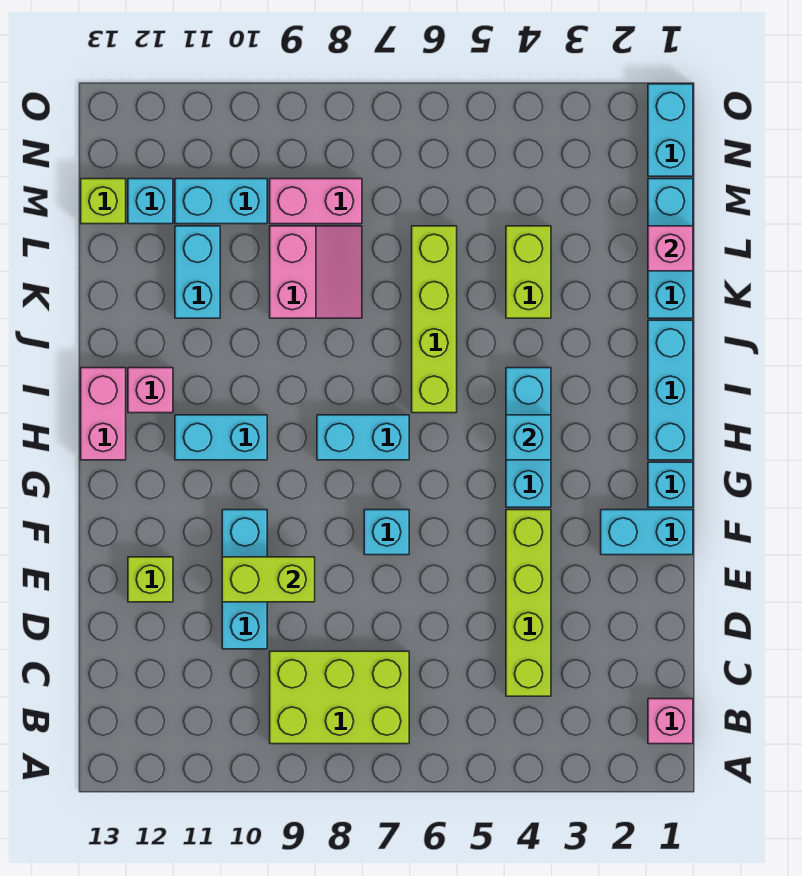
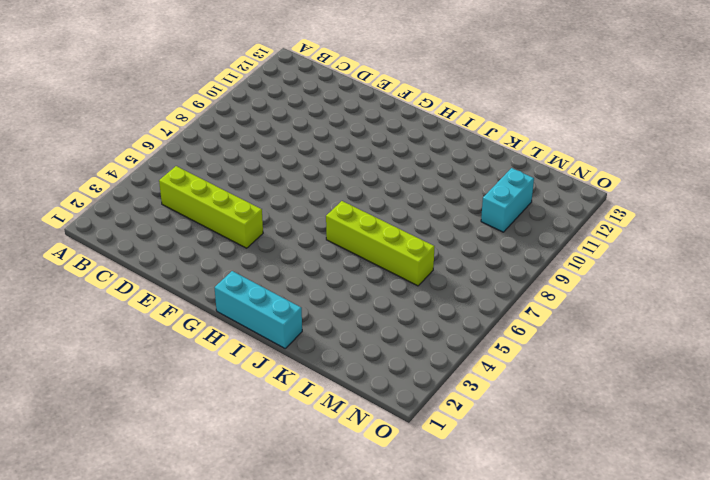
none -> pink 1x1 brick [648,699,693,744]
none -> lime 2x3 brick [270,651,409,744]
none -> cyan 1x3 brick [222,510,267,649]

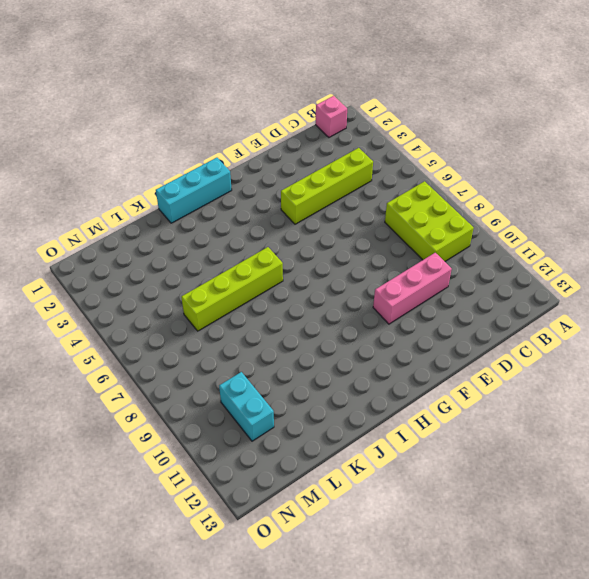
pink 1x3 brick [373,253,452,324] -> cyan 1x3 brick [222,510,267,649]
none -> lime 1x1 brick [128,557,173,602]
none -> cyan 1x2 brick [601,510,693,555]
none -> cyan 1x1 brick [364,510,409,555]

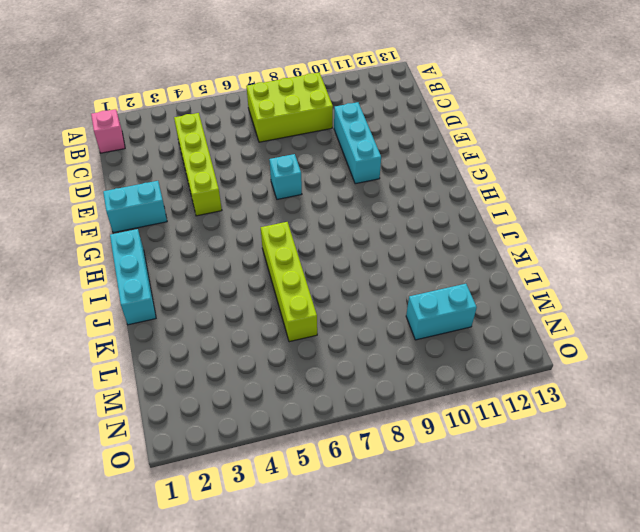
none -> lime 1x1 brick [128,557,173,602]
none -> cyan 1x1 brick [648,462,693,507]
none -> cyan 1x3 brick [506,368,551,507]

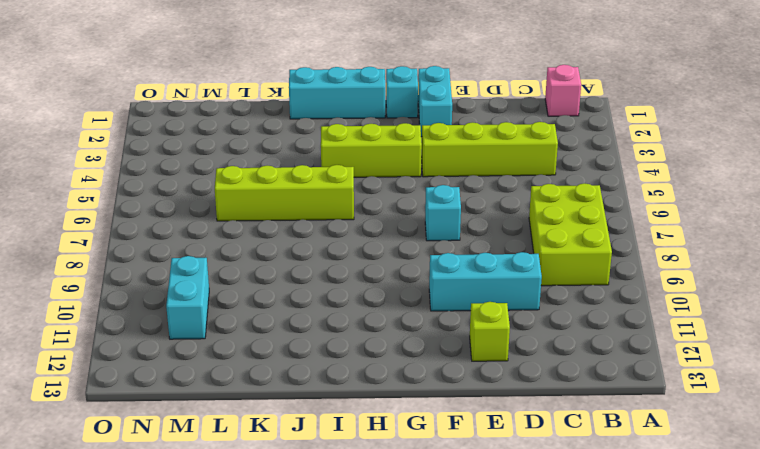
lime 1x3 brick [321,123,422,177] -> cyan 1x3 brick [506,368,551,507]
none -> cyan 1x2 brick [317,415,409,460]
none -> cyan 1x2 brick [175,415,267,460]
none -> pink 1x2 brick [81,368,126,460]

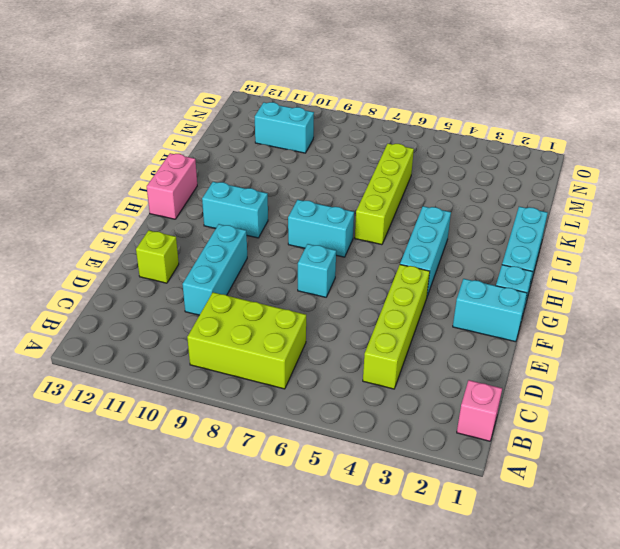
none -> pink 1x1 brick [128,368,173,413]
none -> cyan 1x3 brick [648,179,693,318]
none -> lime 1x2 brick [506,226,551,318]

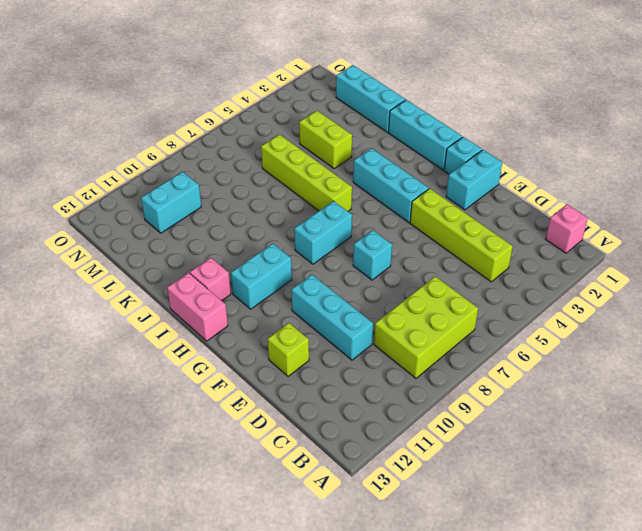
none -> pink 2x2 slope [270,226,362,318]
none -> cyan 1x2 brick [175,226,220,318]
none -> pink 1x2 brick [270,179,362,224]

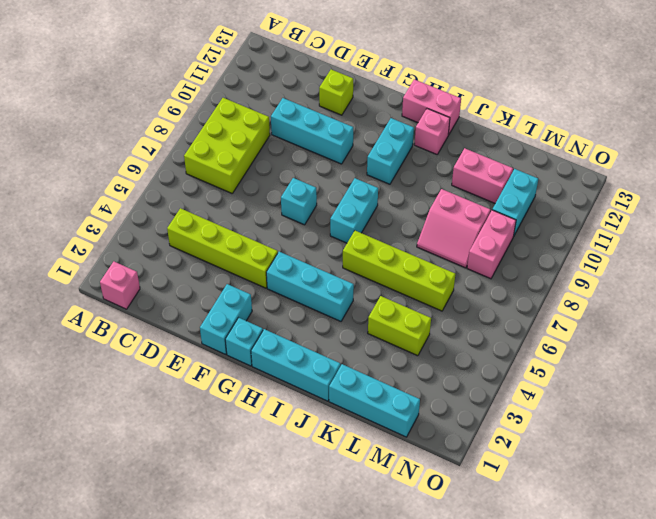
pink 1x2 brick [452,148,513,203] -> cyan 1x2 brick [175,226,220,318]
none -> cyan 1x1 brick [128,179,173,224]
none -> lime 1x1 brick [81,179,126,224]
none -> cyan 1x2 brick [648,84,693,176]

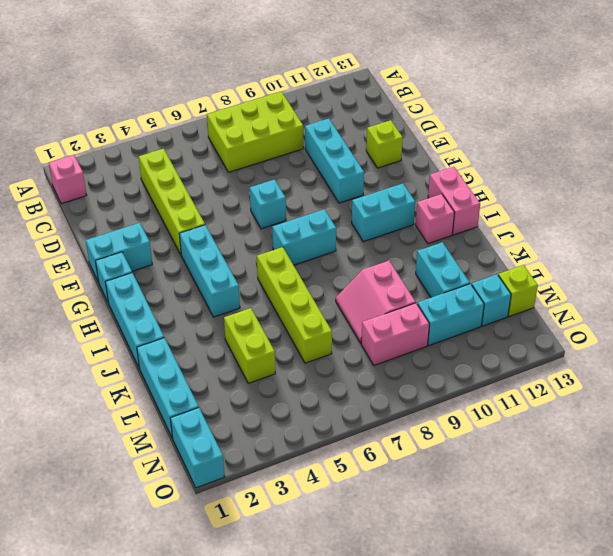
none -> lime 1x2 brick [222,557,315,602]
none -> cyan 1x1 brick [506,415,551,460]
none -> pink 1x1 brick [648,226,693,271]

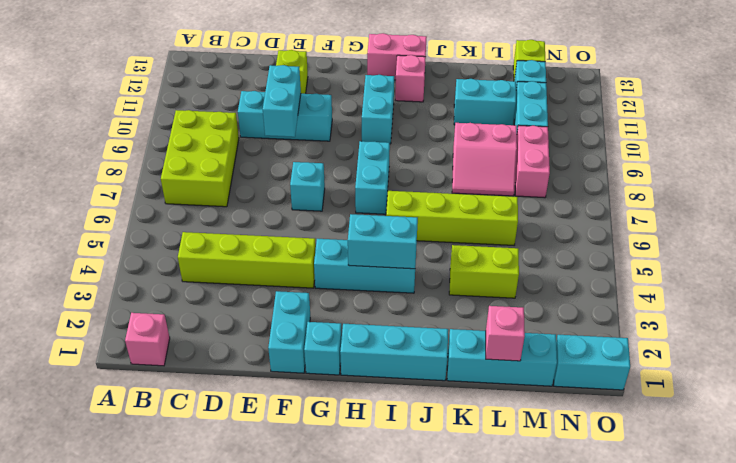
cyan 1x2 brick [263,65,301,137] -> lime 1x2 brick [222,557,315,602]
cyan 1x2 brick [348,214,418,269] -> cyan 1x1 brick [506,415,551,460]

